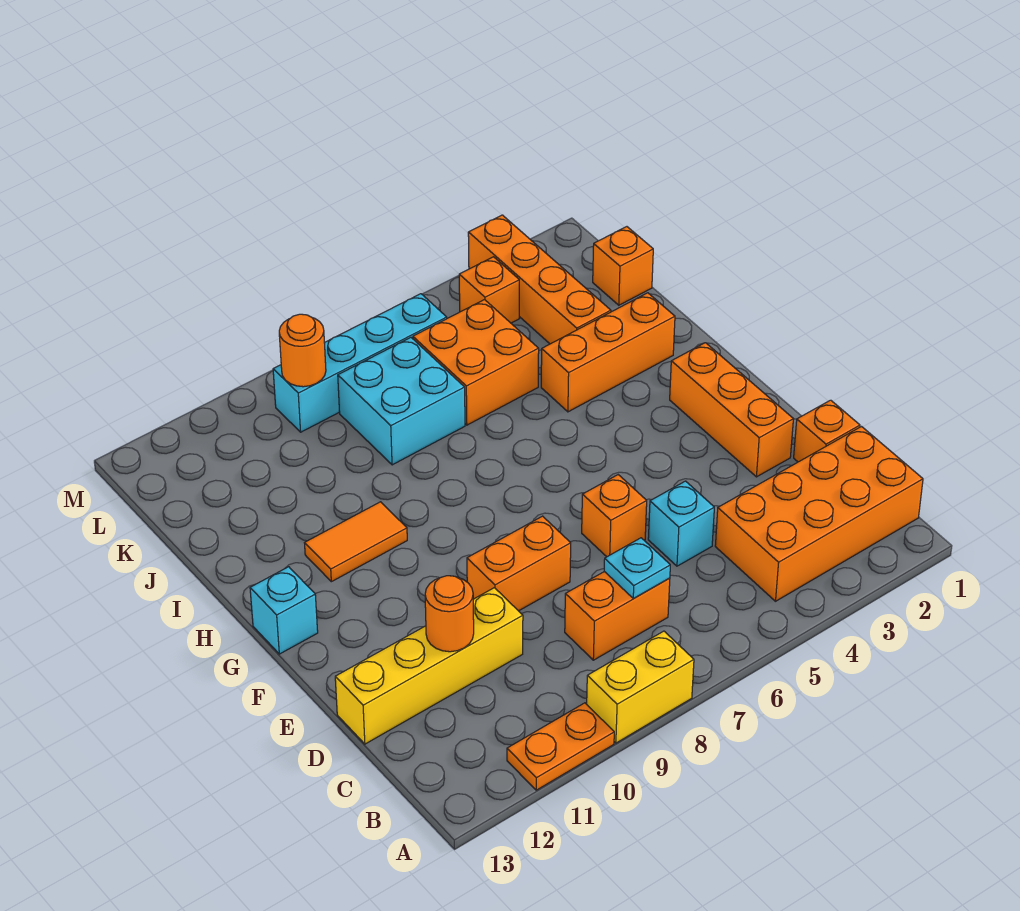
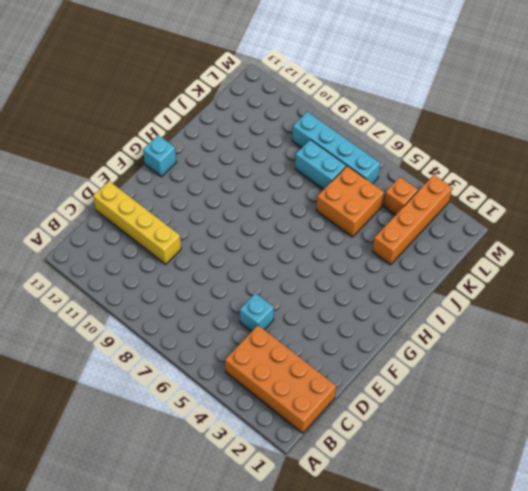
cyan 1x2 brick [295,140,346,189] -> cyan 2x2 brick [338,337,465,465]
none -> yellow 1x2 brick [587,631,694,743]
none -> orange 1x2 plate [507,703,614,790]
none -> orange 1x2 brick [565,572,670,660]

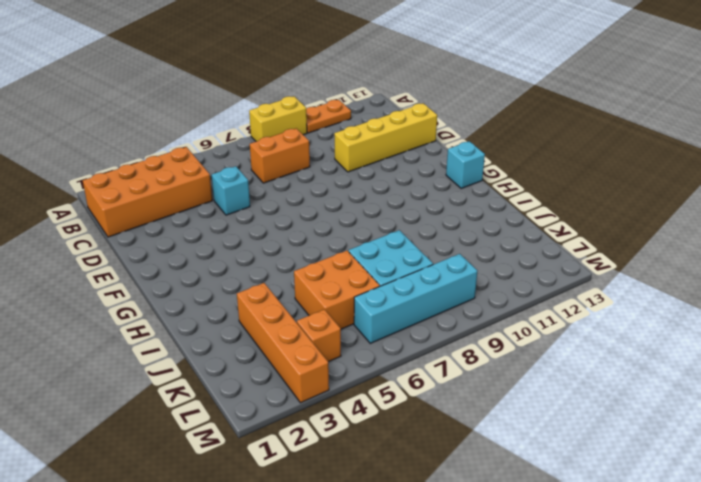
none -> orange 1x1 brick [794,400,860,462]
none -> orange 1x3 brick [670,343,793,477]
none -> orange 1x1 brick [582,475,647,557]

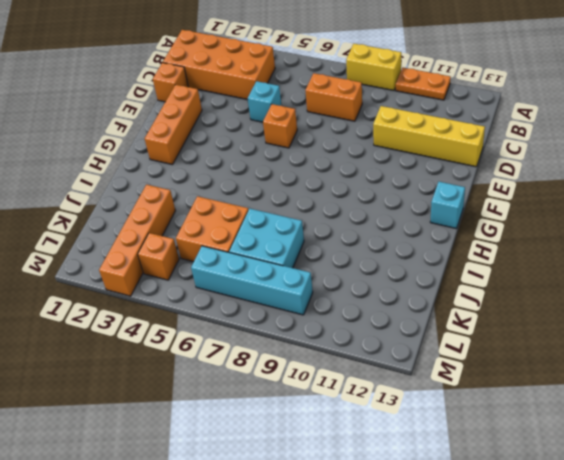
none -> orange 1x2 brick [467,516,571,611]
none -> orange 1x2 tile [305,502,407,582]
none -> orange 1x3 brick [541,293,675,412]

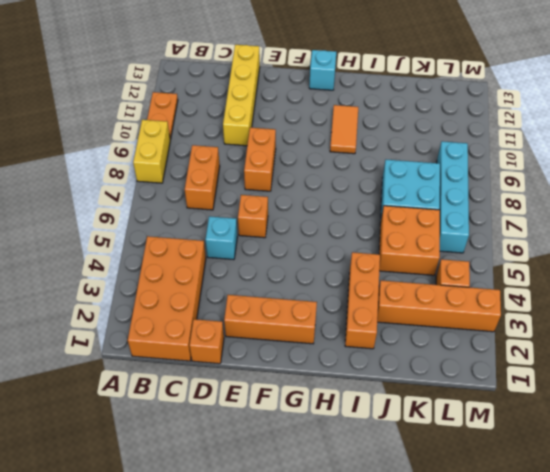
none -> orange 1x1 brick [593,227,653,305]
none -> cyan 1x1 plate [604,538,670,599]
none -> orange 1x1 round brick [425,576,474,652]

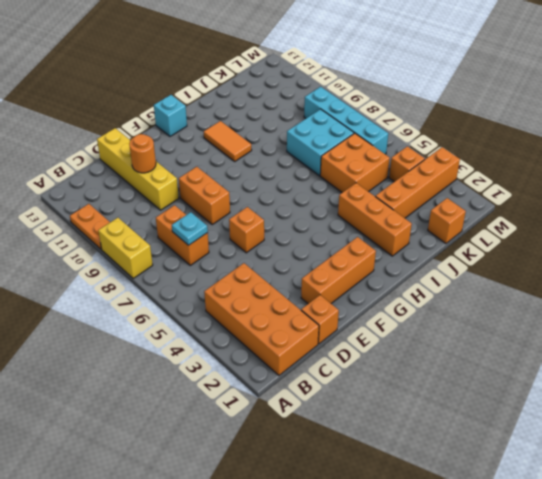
none -> cyan 1x1 brick [648,481,714,566]
none -> orange 1x1 round brick [279,314,326,387]

